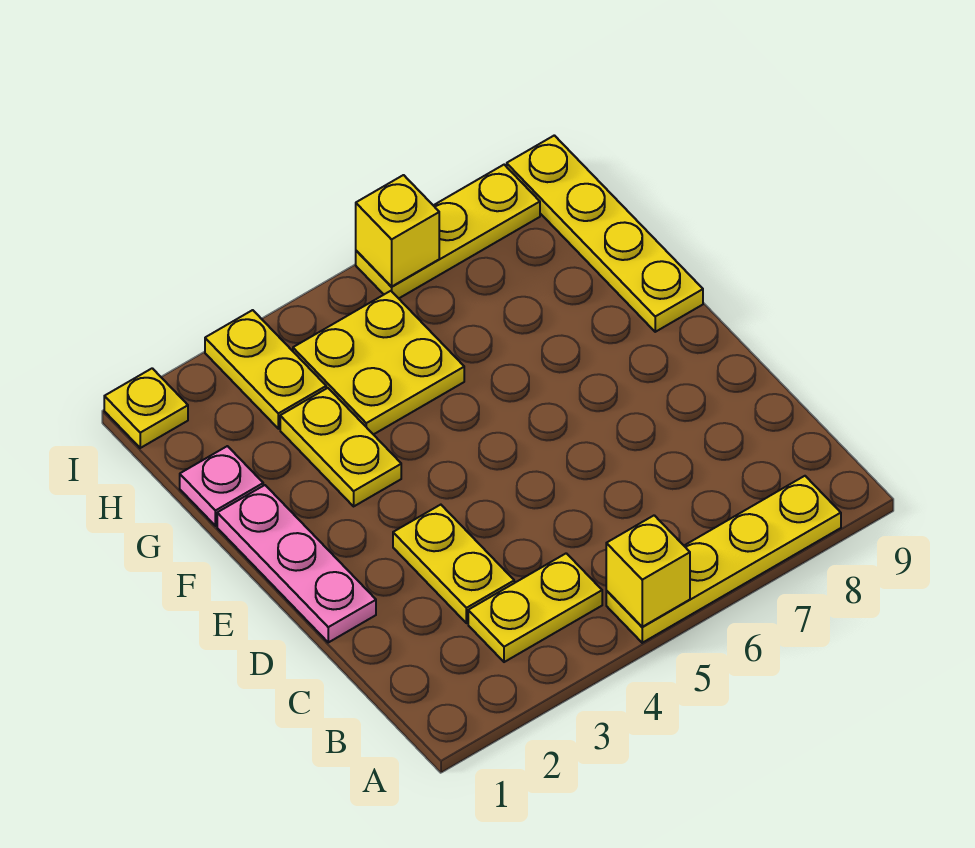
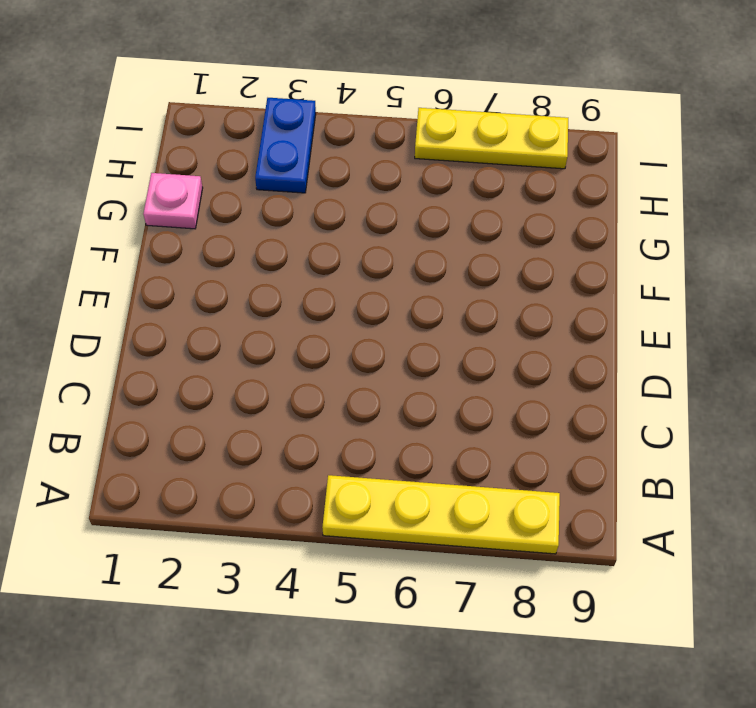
blue 1x2 plate [255,98,316,193] -> yellow 1x2 plate [205,310,326,429]
none -> yellow 1x2 plate [468,553,602,662]
none -> yellow 1x2 plate [393,505,514,623]
none -> pink 1x3 plate [217,485,376,642]

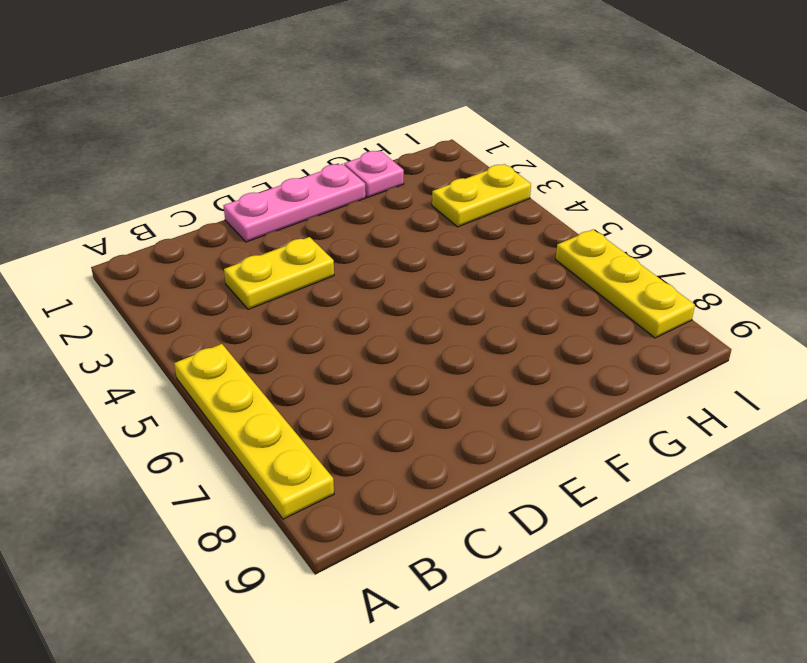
none -> yellow 1x2 plate [468,553,602,662]
none -> yellow 1x2 plate [280,388,401,506]
none -> yellow 1x4 plate [507,135,703,332]

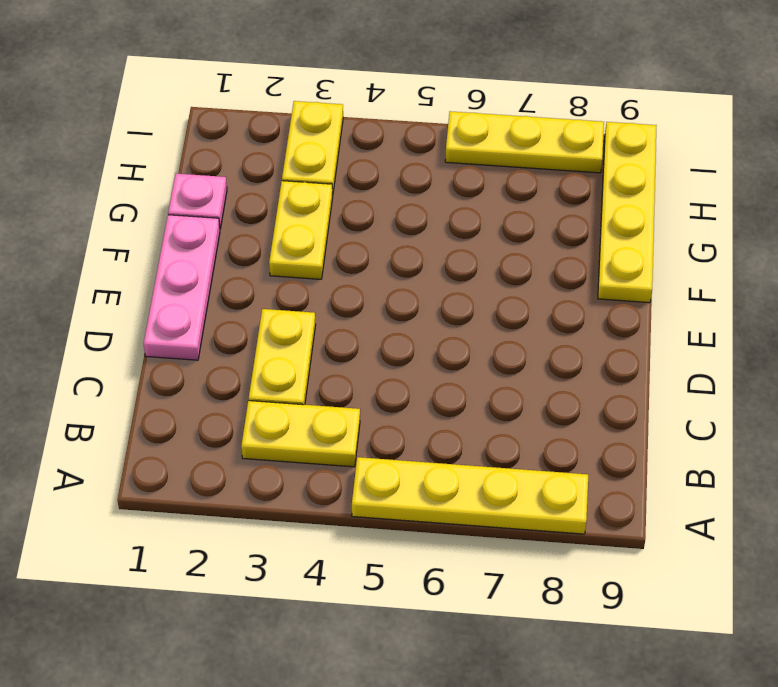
none -> yellow 2x2 plate [293,291,464,435]
none -> yellow 1x1 plate [104,368,188,448]
none -> yellow 1x1 brick [606,515,690,627]

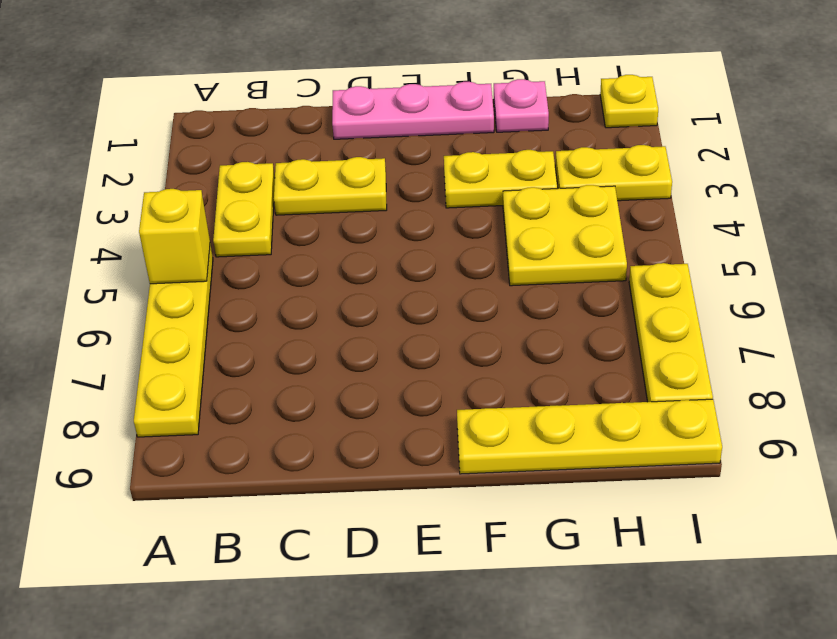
none -> yellow 1x1 brick [356,175,439,286]

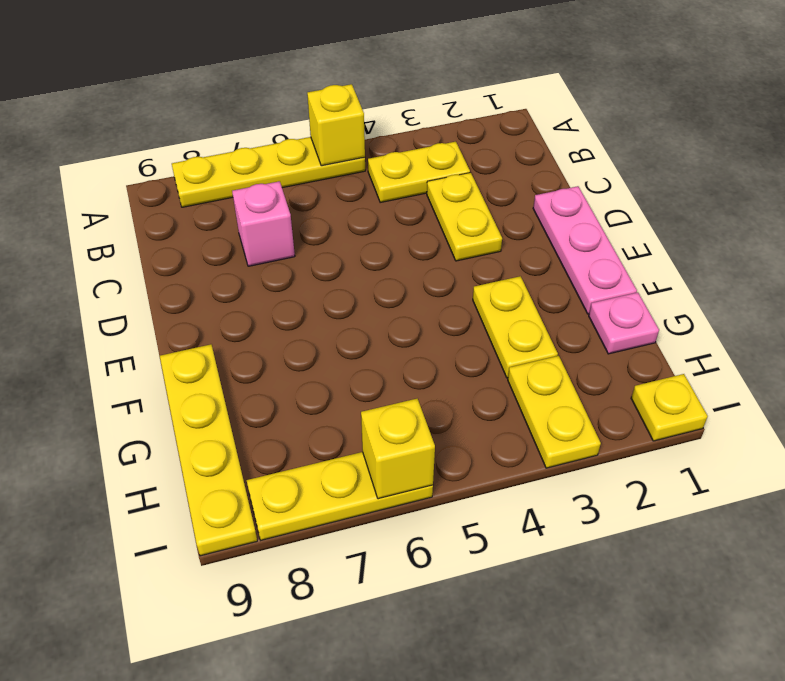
pink 1x1 brick [232,181,295,266] -> none
none -> yellow 2x2 plate [293,291,464,435]

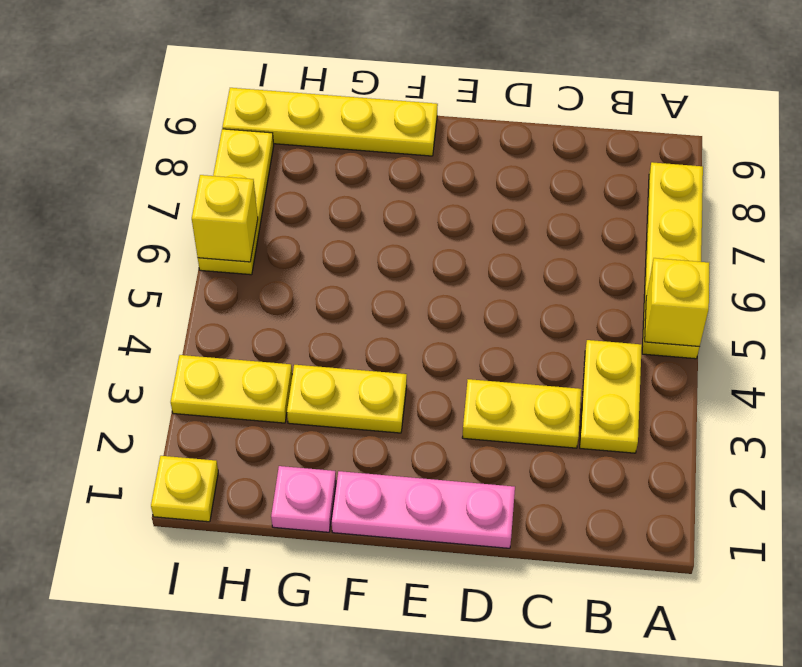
none -> yellow 2x2 plate [293,291,464,435]

